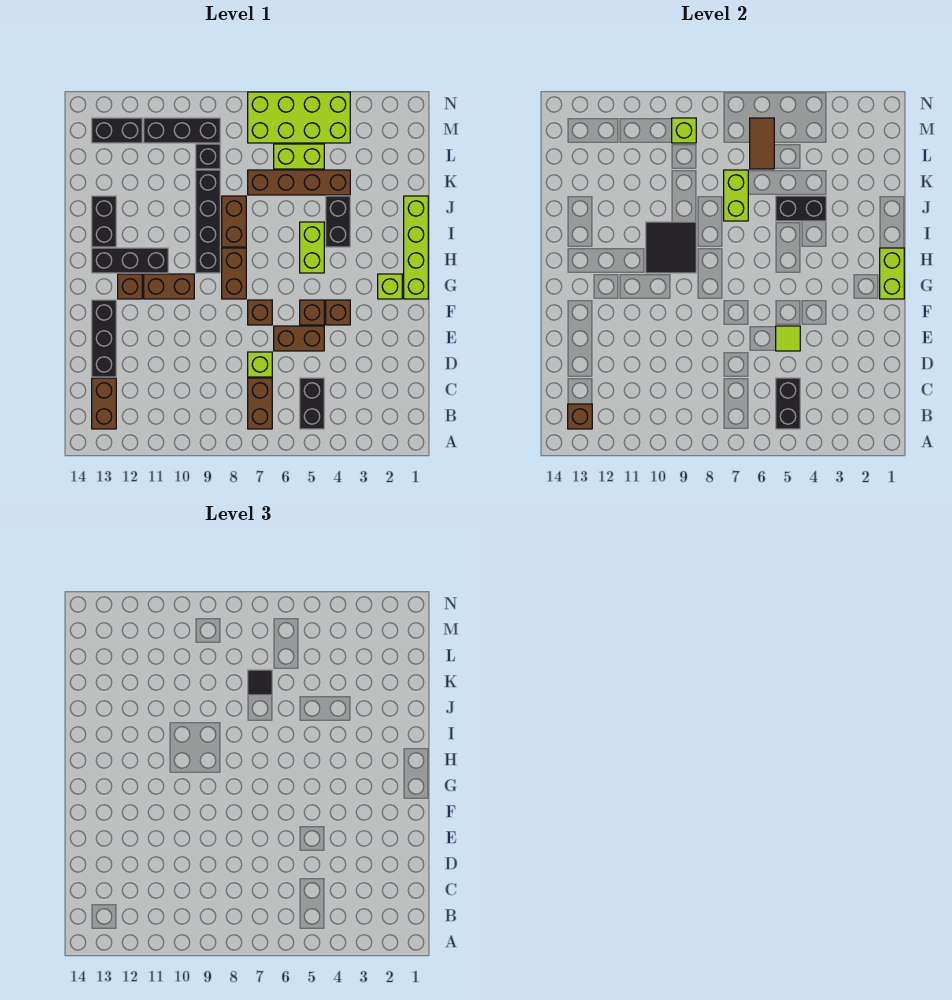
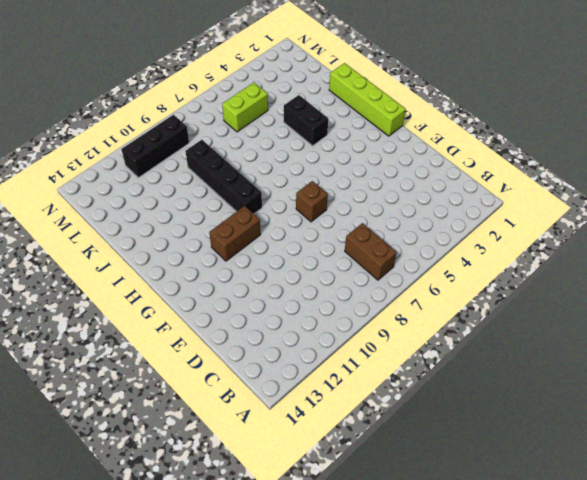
none -> black 1x2 brick [300,378,324,429]
none -> brown 1x2 brick [92,378,116,429]
none -> lime 1x1 brick [248,352,272,377]
none -> black 1x3 brick [92,300,116,377]

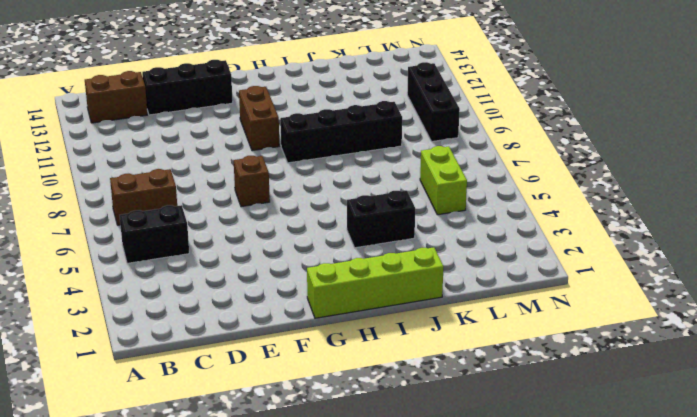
none -> lime 1x1 brick [248,352,272,377]
none -> brown 1x2 brick [274,326,324,351]
none -> brown 1x1 brick [326,300,350,325]
none -> brown 1x1 brick [300,300,324,325]

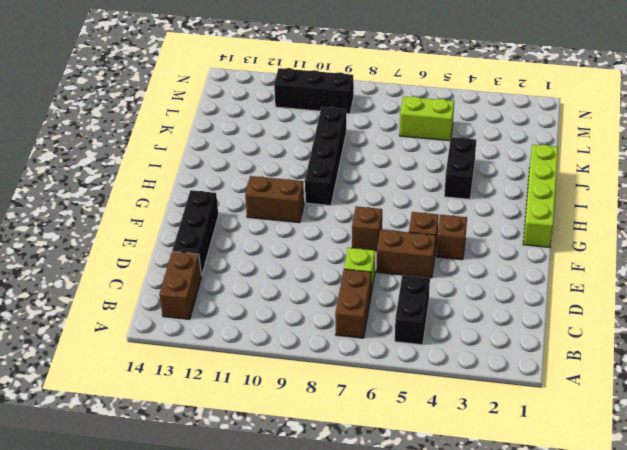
none -> lime 1x1 brick [378,274,402,299]
none -> brown 1x2 brick [222,248,246,299]
none -> brown 1x1 brick [118,274,142,299]
none -> lime 1x2 brick [300,222,324,273]

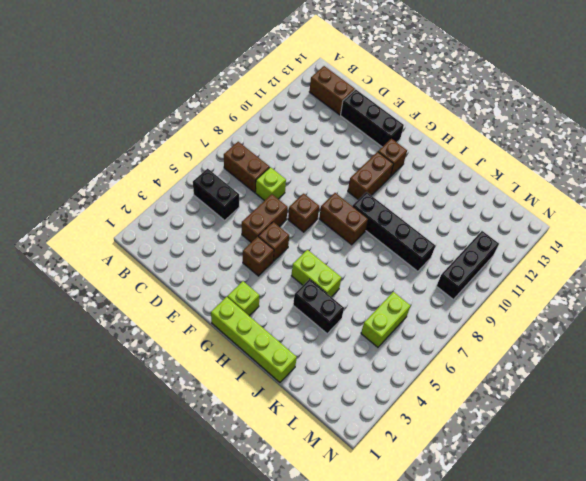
none -> black 1x3 brick [92,248,168,273]
none -> brown 1x2 brick [222,196,246,247]
none -> black 1x2 brick [92,196,116,247]
none -> brown 1x4 brick [248,170,350,195]

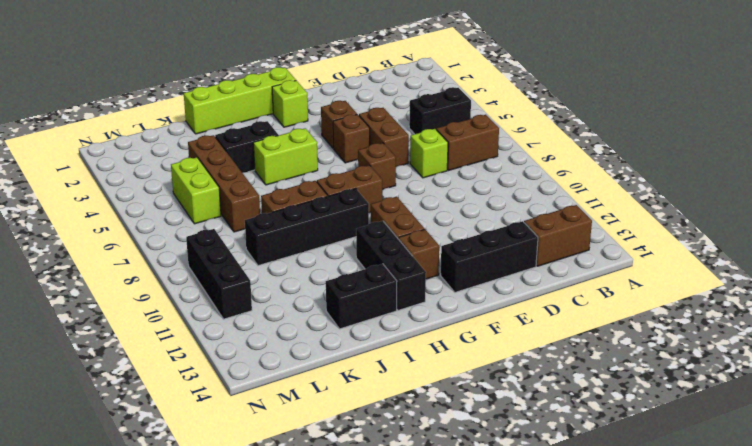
none -> black 1x1 brick [196,144,220,169]
none -> lime 2x4 brick [248,92,350,143]
none -> black 1x2 brick [92,118,142,143]
none -> black 1x2 brick [776,378,800,429]

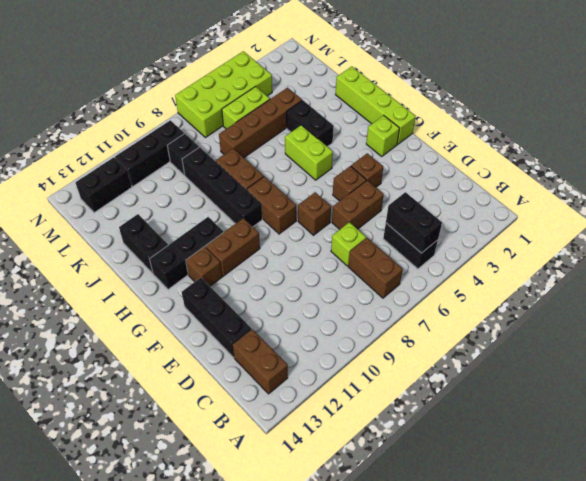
none -> brown 1x1 brick [568,404,592,429]
none -> lime 1x1 tile [776,326,800,351]
none -> lime 1x2 brick [880,248,904,299]
none -> black 2x2 tile [646,222,696,273]

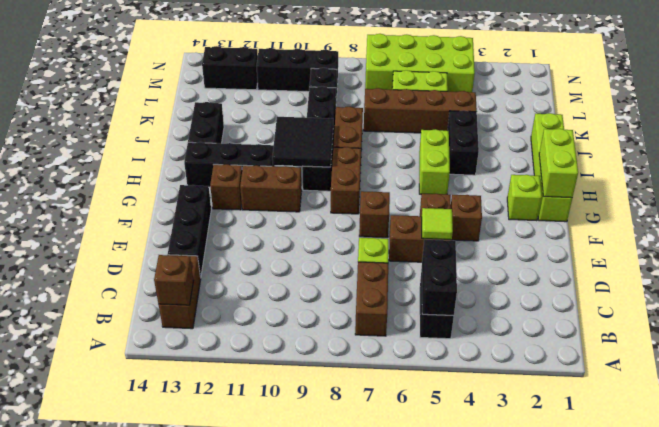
none -> black 1x2 brick [776,196,826,221]
none -> lime 1x2 brick [724,170,748,221]
none -> brown 1x2 tile [750,118,774,169]
none -> lime 1x1 brick [672,118,696,143]

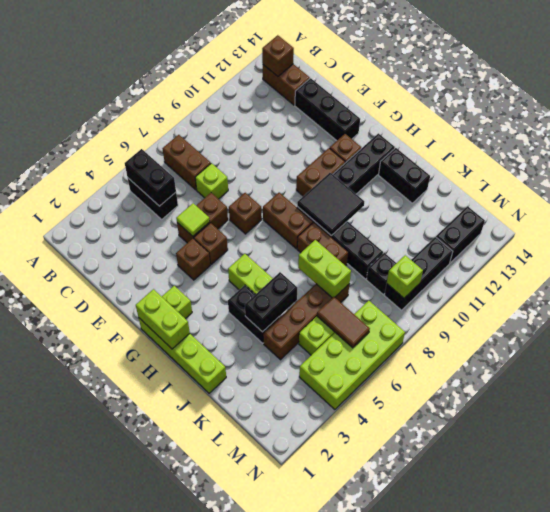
none -> black 1x1 tile [248,670,272,695]

